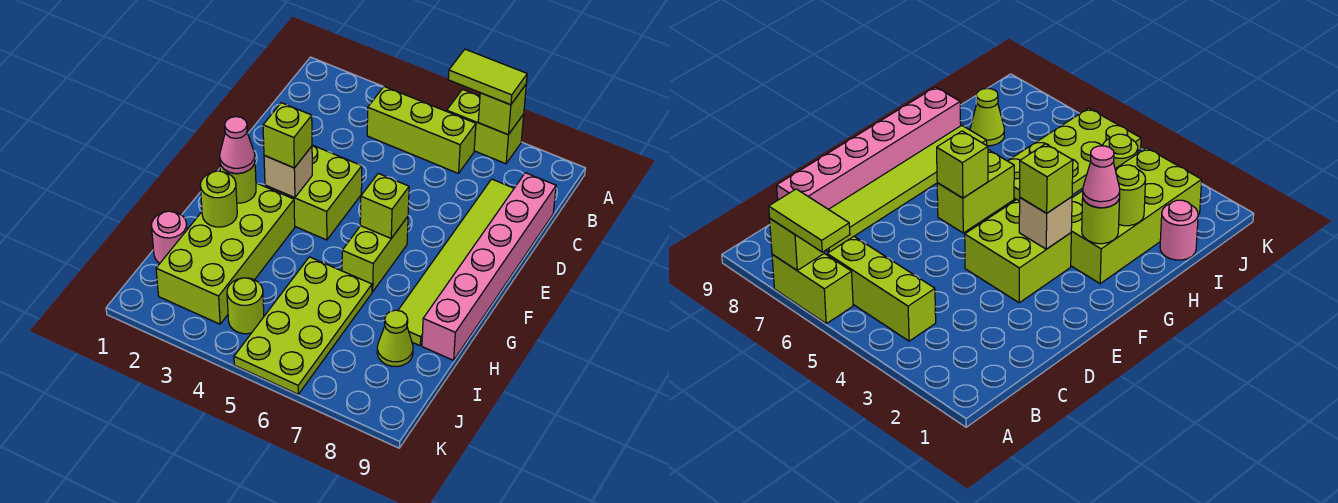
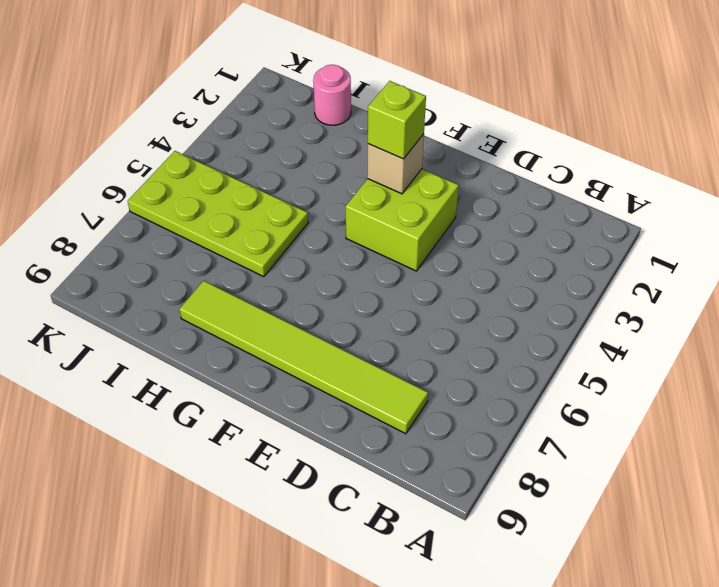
none -> lime 1x2 brick [447,89,524,164]
none -> lime 1x3 brick [367,87,476,173]
none -> pink 1x6 brick [422,173,556,360]

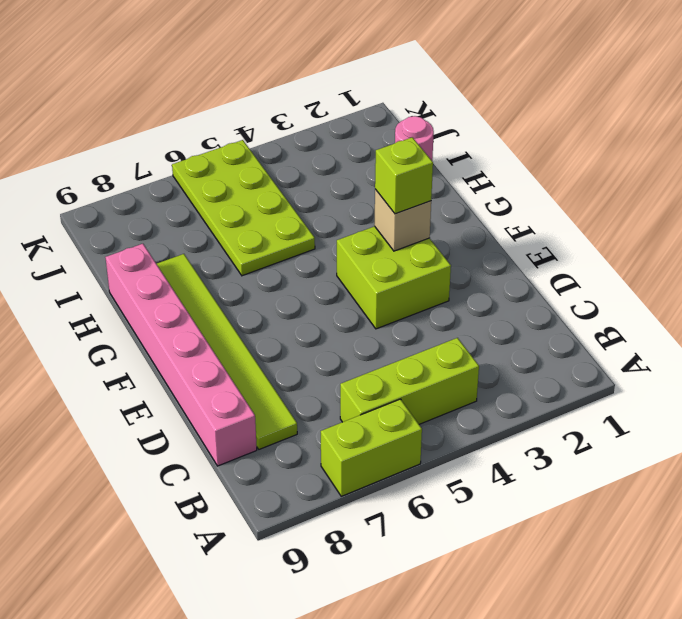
none -> lime 1x2 brick [342,217,408,292]
none -> lime 2x4 brick [156,183,295,324]
none -> lime 1x1 cone [377,310,413,367]

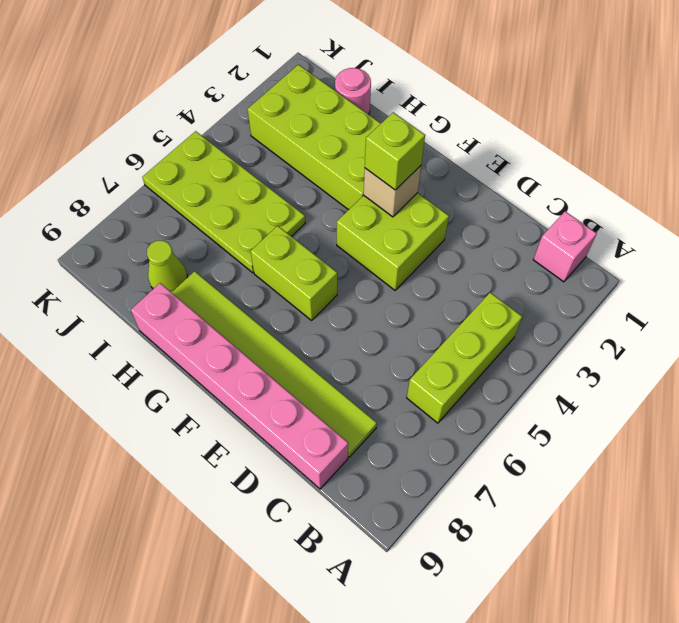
pink 1x1 brick [533,211,597,282] -> none
none -> lime 1x2 brick [447,89,524,164]
none -> lime 1x1 round brick [227,278,264,334]
none -> lime 1x1 brick [478,85,526,135]

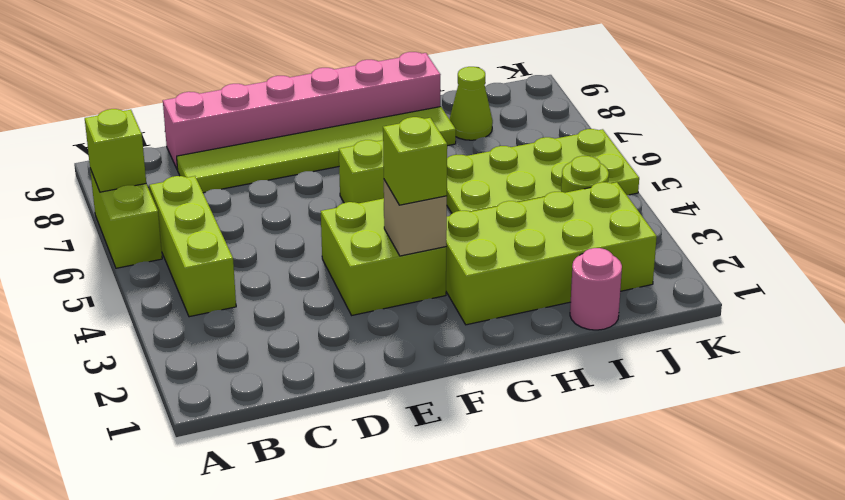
none -> lime 1x1 brick [360,174,409,238]
none -> lime 1x1 round brick [220,163,256,203]
none -> lime 1x1 round brick [200,171,237,227]

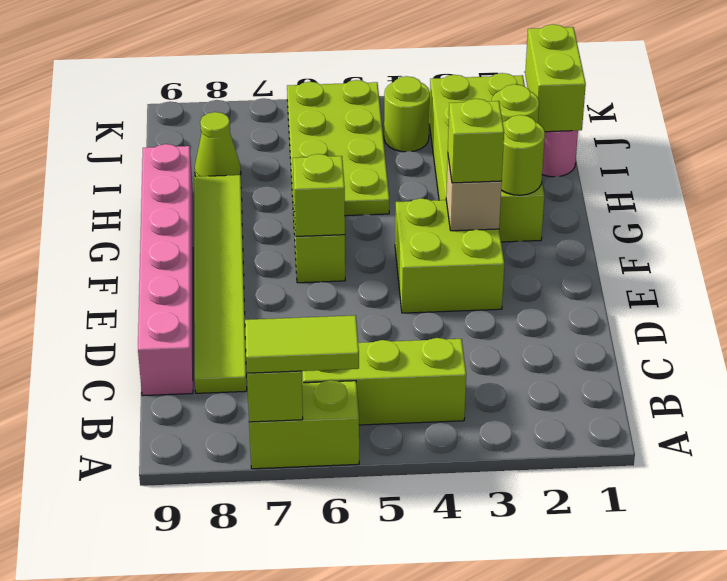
lime 1x2 brick [525,24,586,132] -> none
none -> pink 1x1 cone [220,117,255,173]

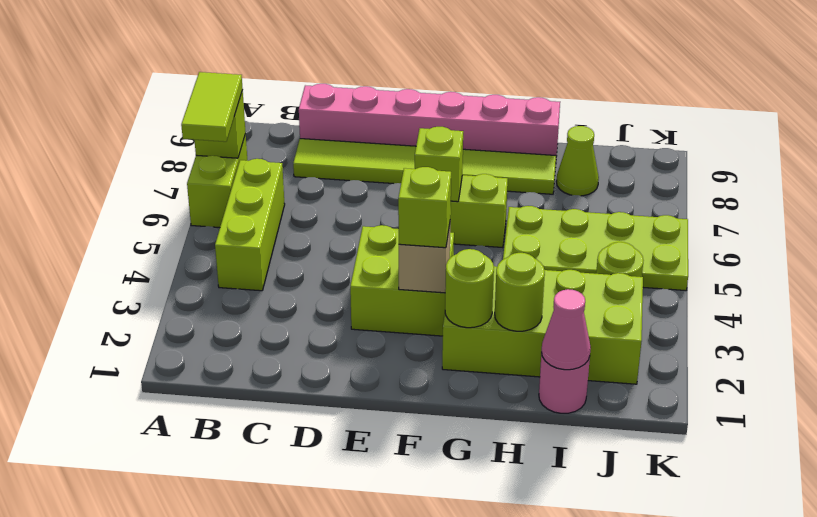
pink 1x1 cone [542,289,591,370] -> pink 1x1 cone moved to [220,117,255,173]

